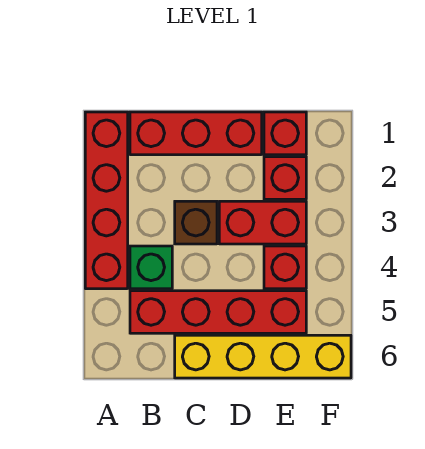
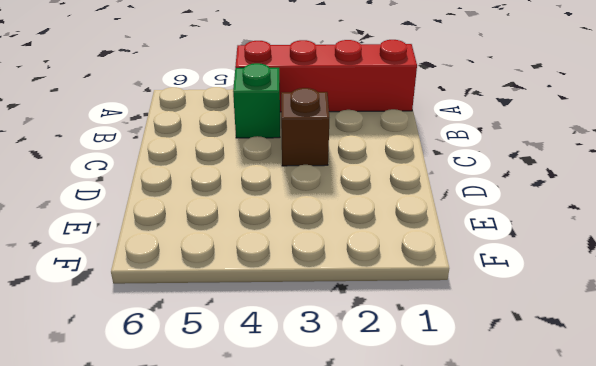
none -> red 1x3 brick [130,112,262,155]
none -> red 1x4 brick [130,291,306,333]

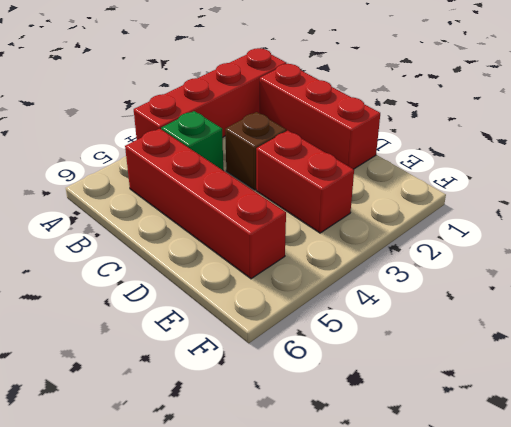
none -> yellow 1x4 brick [175,335,351,378]
none -> red 1x1 brick [264,112,306,155]

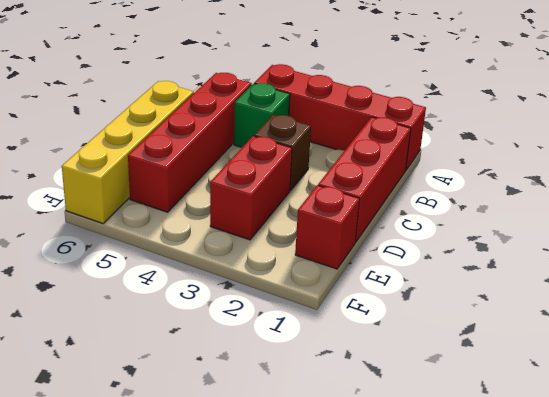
none -> red 1x1 brick [264,157,306,199]
none -> red 1x1 brick [264,246,306,289]

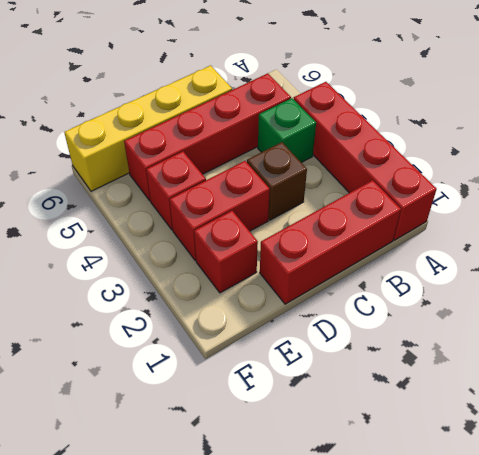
none -> red 1x1 brick [264,112,306,155]

